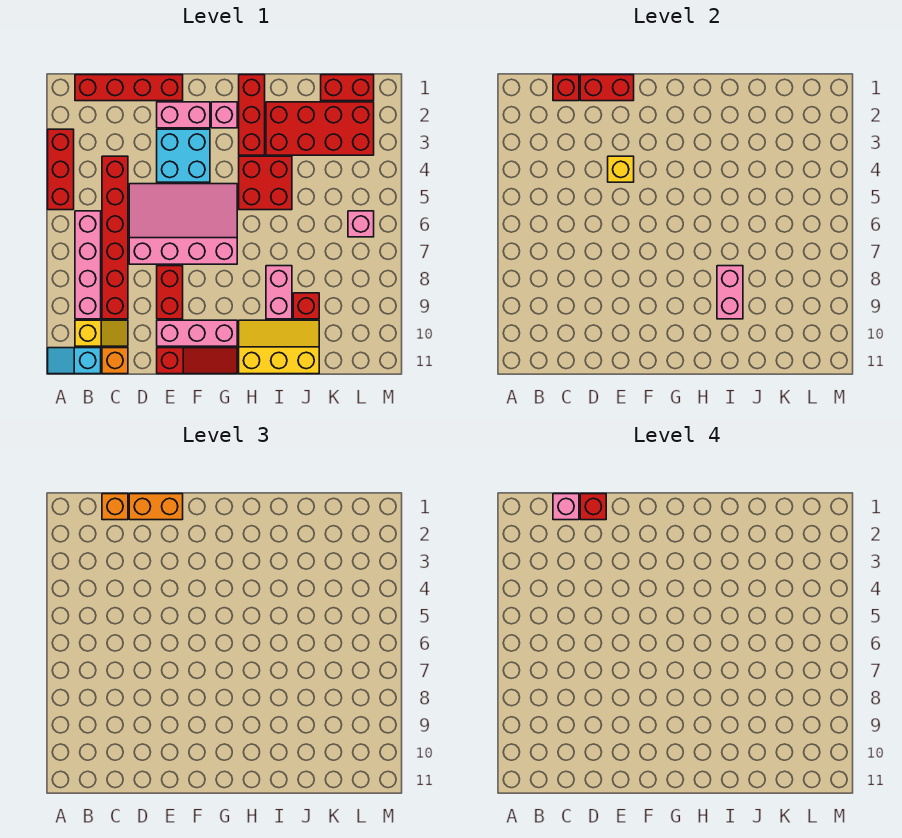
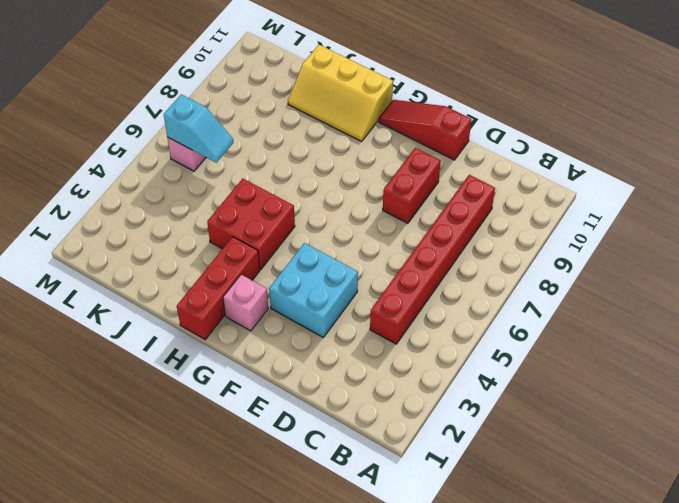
cyan 1x2 slope [164,94,233,163] -> cyan 1x2 slope moved to [48,348,101,374]
none -> red 1x3 brick [48,129,74,210]
none -> red 1x4 brick [75,75,183,101]
none -> pink 1x4 brick [75,211,101,319]
none -> yellow 1x2 slope [75,320,128,346]

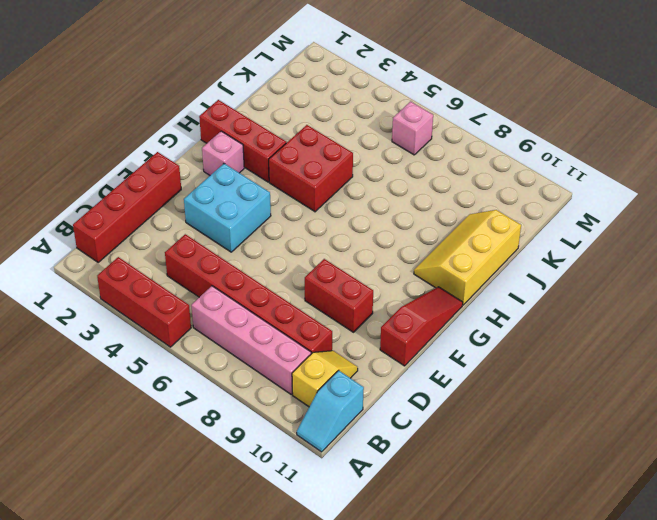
none -> orange 1x1 brick [102,348,128,374]
none -> pink 3x4 slope [129,184,237,264]
none -> pink 1x2 brick [157,102,210,128]
none -> pink 1x3 brick [157,320,237,346]

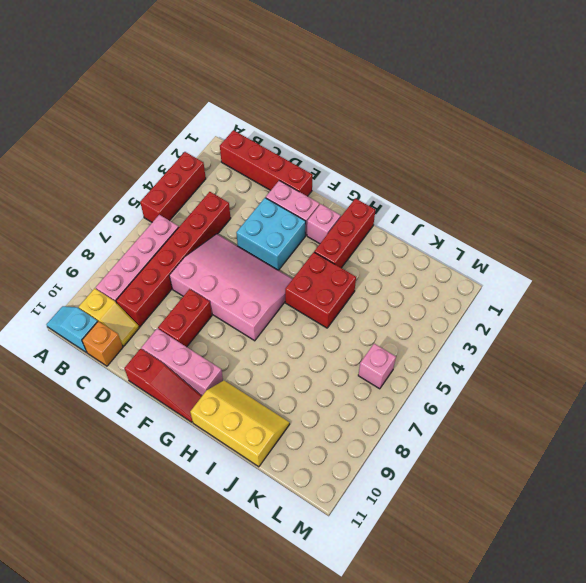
none -> red 2x4 brick [266,102,374,155]
none -> pink 1x2 brick [266,266,292,319]
none -> red 1x1 brick [293,293,319,319]
none -> red 1x2 brick [321,75,374,101]

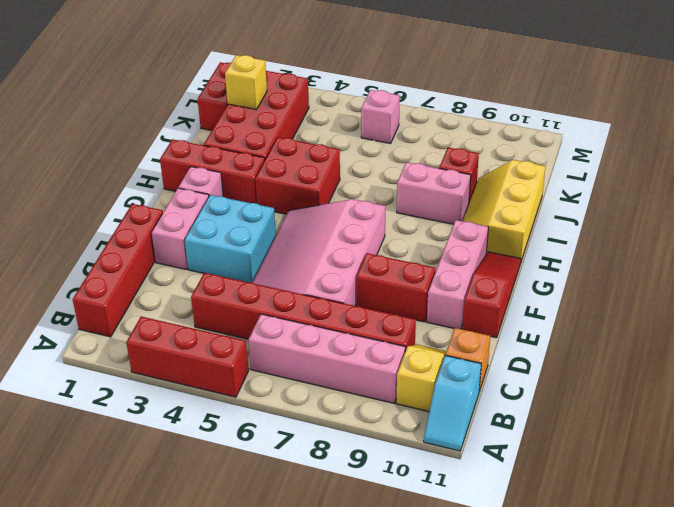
yellow 1x1 brick [225,55,267,110] -> yellow 1x1 brick moved to [608,156,634,182]
none -> red 1x1 brick [553,75,579,101]
none -> red 1x2 brick [580,75,634,101]
none -> pink 1x2 brick [717,266,743,319]
none -> orange 1x1 brick [102,494,128,520]

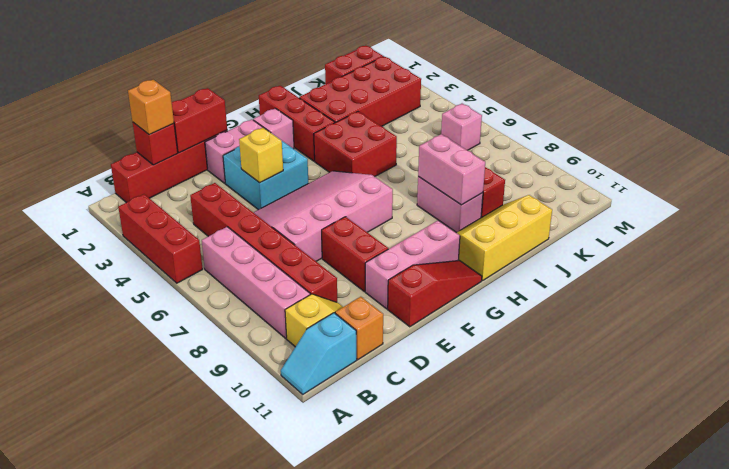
none -> orange 1x2 brick [129,494,183,520]
none -> pink 1x1 brick [553,494,579,520]
none -> red 1x1 brick [580,494,606,520]

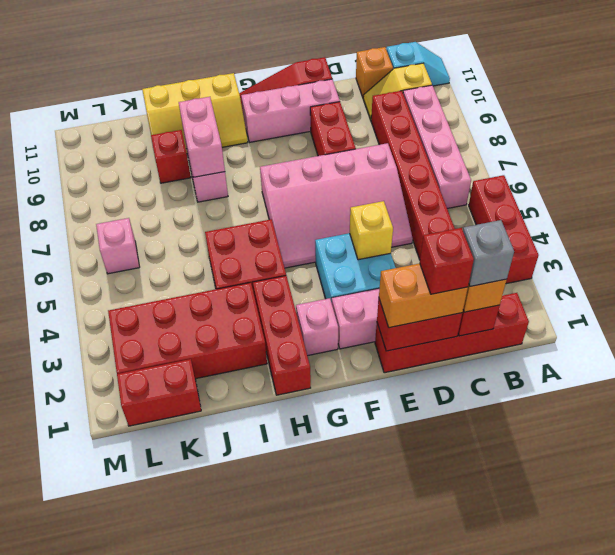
grey 1x1 brick [463,220,514,286] -> pink 1x1 brick [553,494,579,520]

